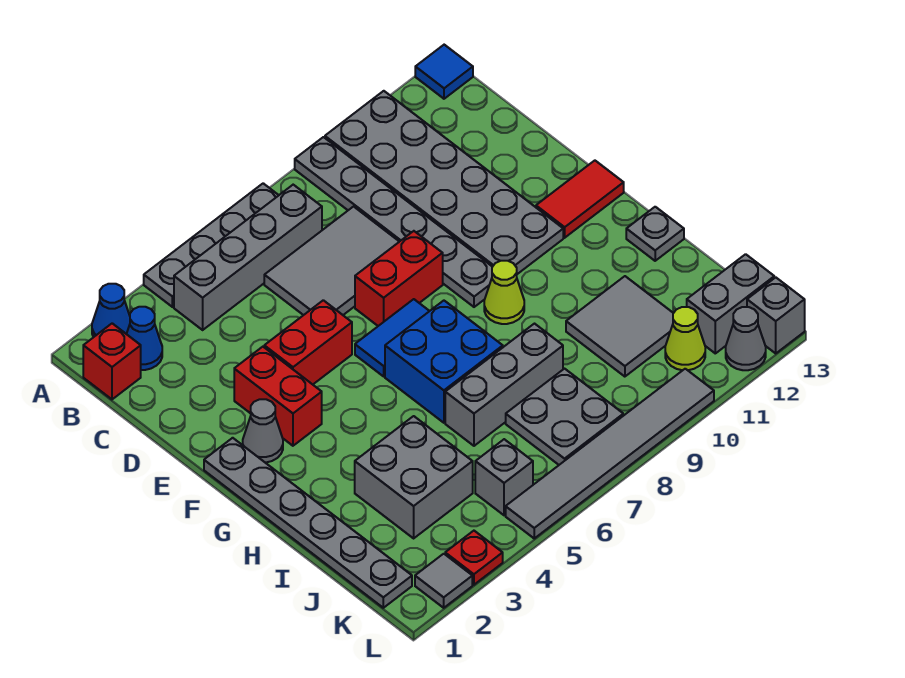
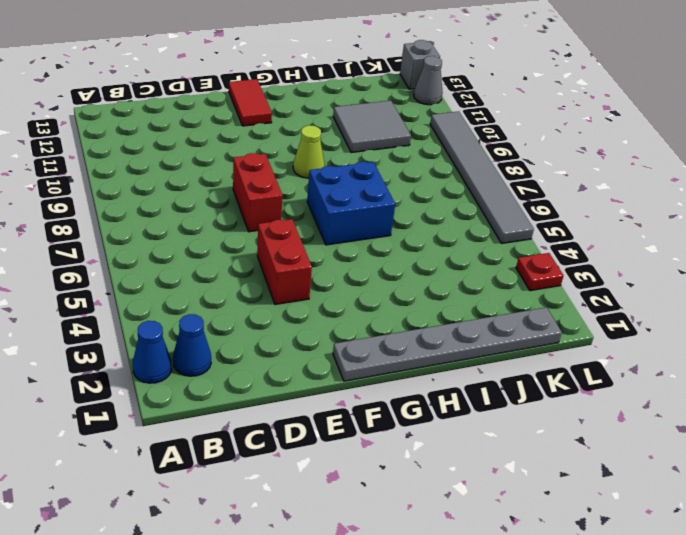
none -> grey 1x4 plate [144,183,279,307]
none -> grey 1x6 plate [295,137,492,307]
none -> grey 2x6 plate [325,91,563,274]
none -> blue 1x1 tile [415,45,473,99]

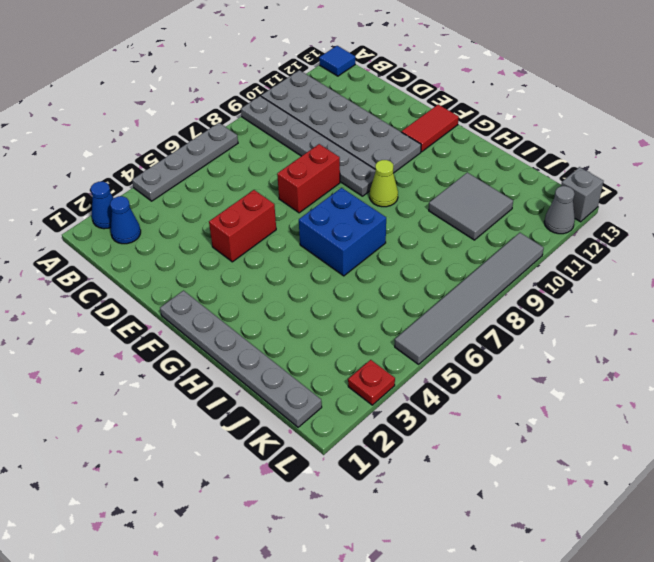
none -> red 1x1 brick [83,323,141,399]
none -> grey 1x4 brick [174,185,322,330]
none -> grey 2x3 tile [264,207,399,315]
none -> red 1x2 brick [234,347,322,446]

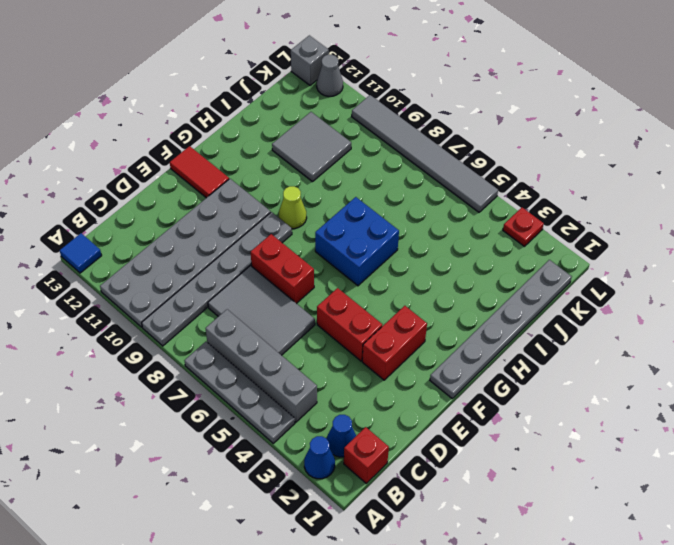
none -> grey 1x1 cone [243,399,283,463]
none -> blue 1x2 tile [355,299,429,376]
none -> grey 1x1 plate [626,207,684,261]
none -> grey 2x2 brick [355,416,473,538]

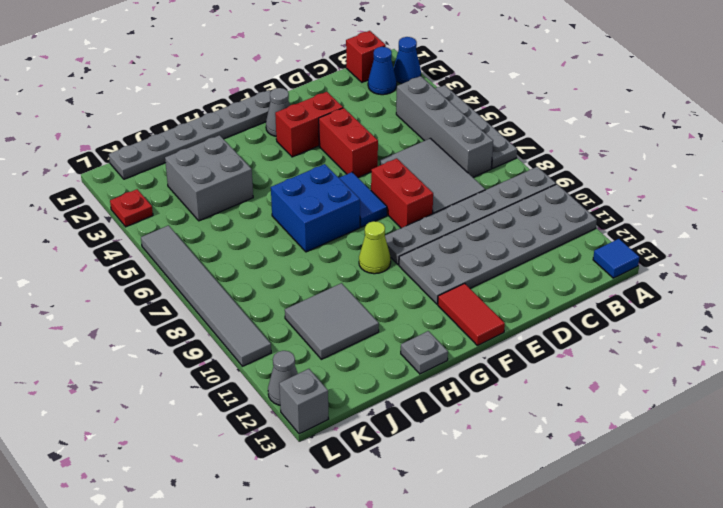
none -> grey 1x3 brick [445,324,563,446]
none -> grey 2x2 plate [506,369,623,465]
none -> grey 1x1 brick [475,439,533,515]
none -> lime 1x1 cone [665,307,705,370]

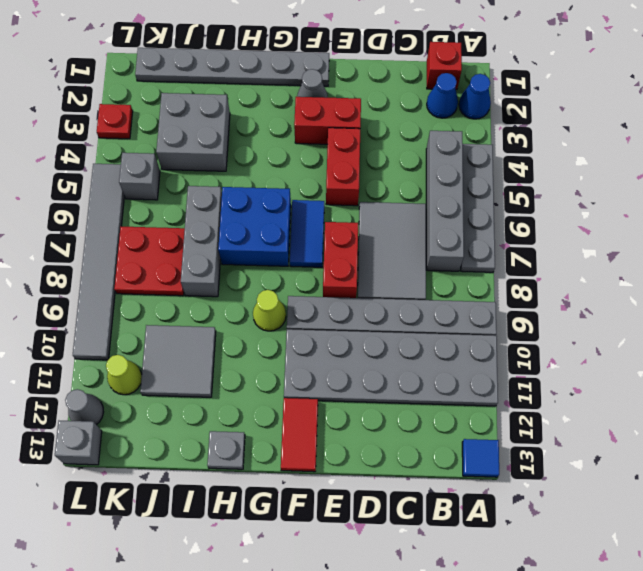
red 2x2 plate [114,226,185,296] -> grey 2x2 plate [506,369,623,465]
none -> grey 1x2 brick [687,254,774,353]
none -> grey 1x1 tile [415,554,472,608]

